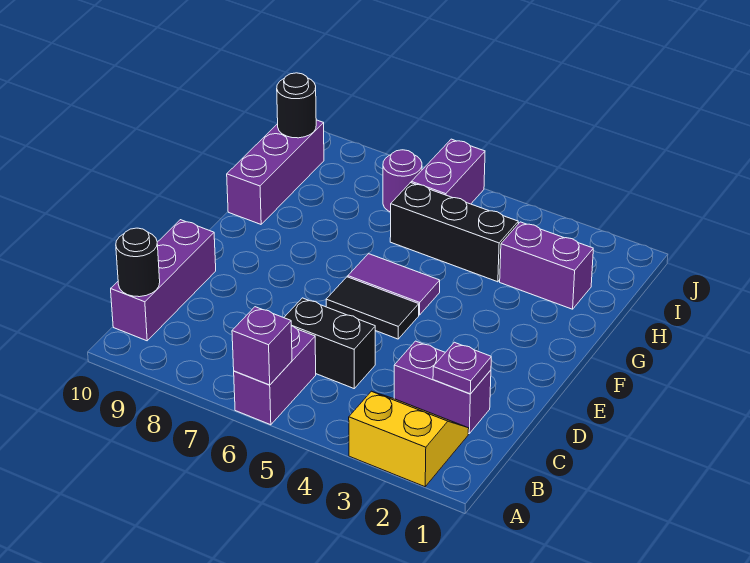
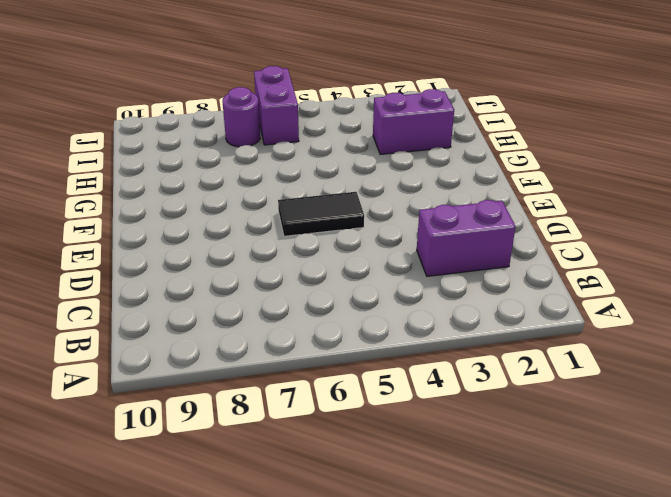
none -> yellow 2x2 slope [349,391,469,487]
none -> purple 1x2 brick [234,326,316,425]
none -> purple 1x3 brick [111,220,216,341]

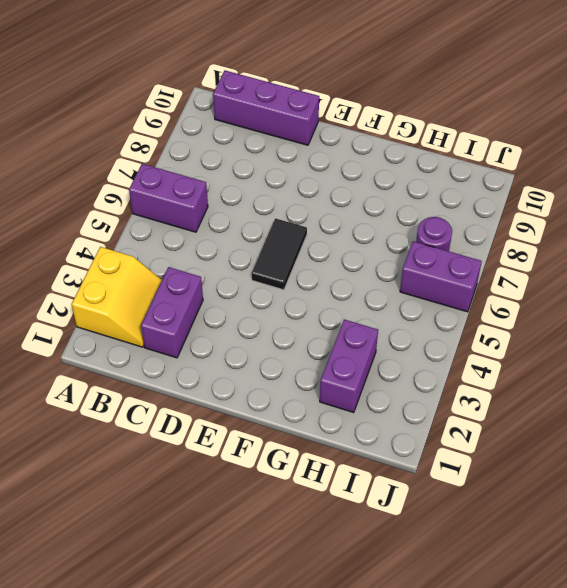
none -> black 1x2 brick [284,298,375,388]
none -> purple 1x2 tile [348,254,440,315]
none -> purple 1x3 brick [227,120,324,224]

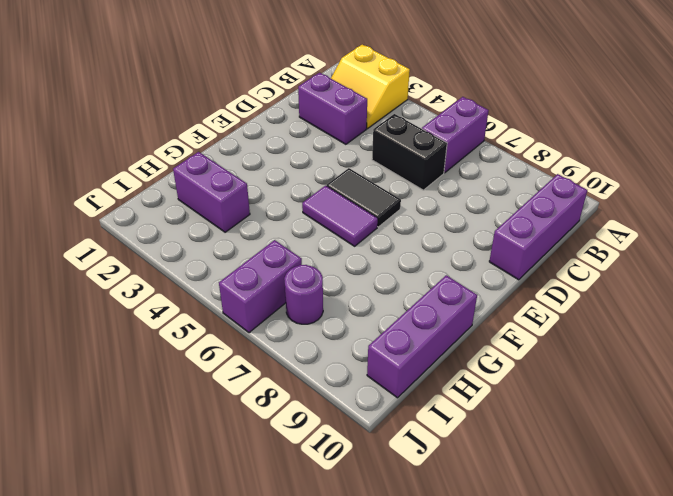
none -> black 1x3 brick [390,183,518,282]
none -> purple 1x1 brick [232,307,292,385]
none -> black 1x1 round brick [116,228,160,297]

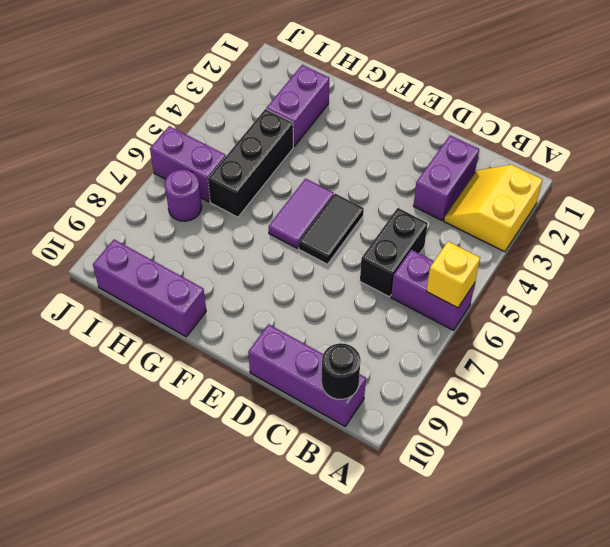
yellow 1x1 brick [426,241,480,308] -> purple 1x1 brick [232,307,292,385]
none -> purple 1x1 plate [433,342,491,394]
none -> black 1x1 round brick [277,73,316,138]

